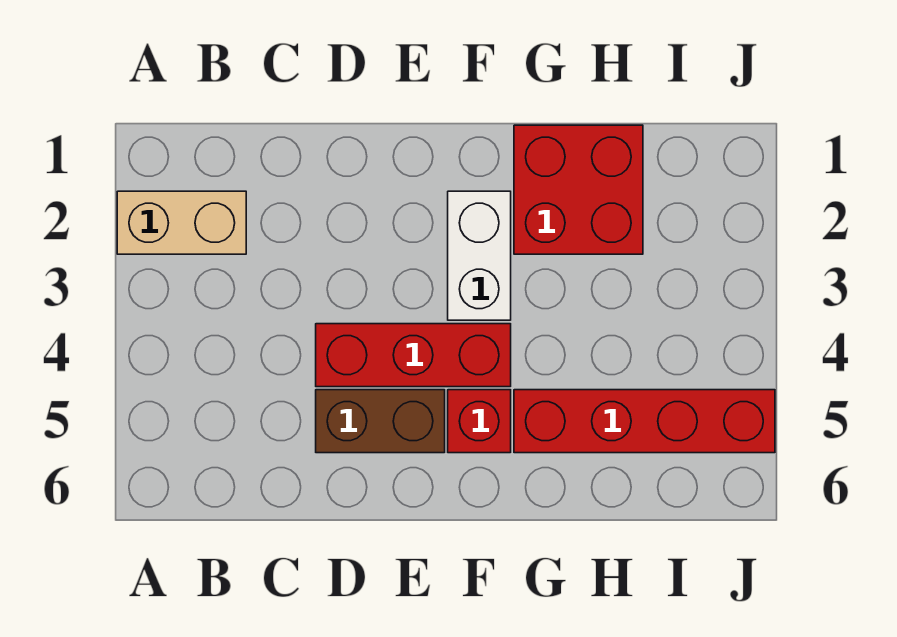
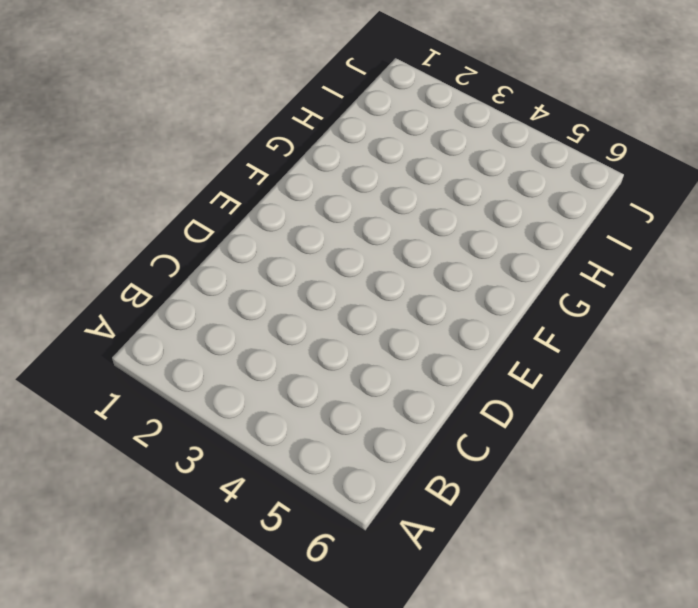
none -> tan 1x2 brick [117,191,246,254]
none -> red 1x3 brick [316,324,511,387]

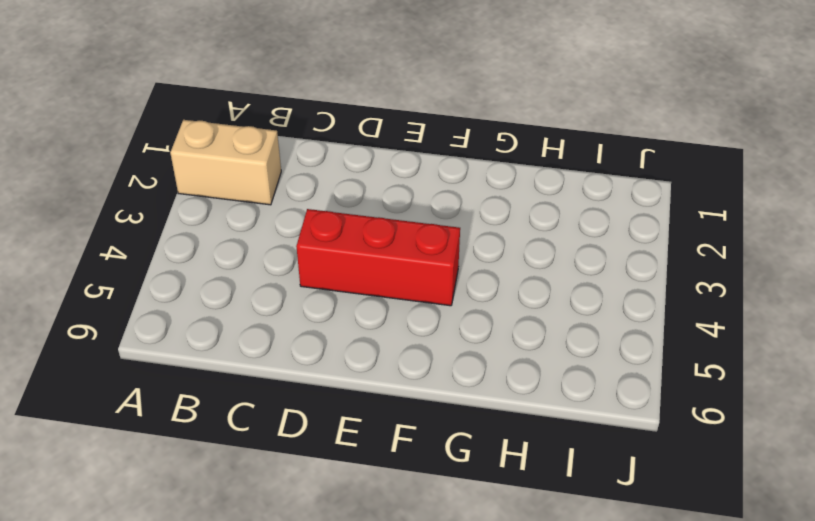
none -> brown 1x2 brick [316,390,445,453]
none -> white 1x2 brick [448,191,511,320]

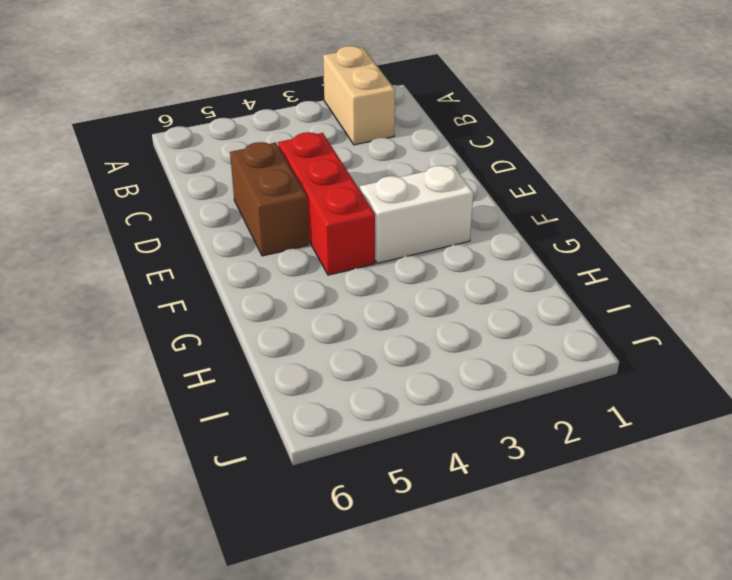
none -> red 1x1 brick [448,390,511,453]
none -> red 2x2 brick [514,125,643,254]

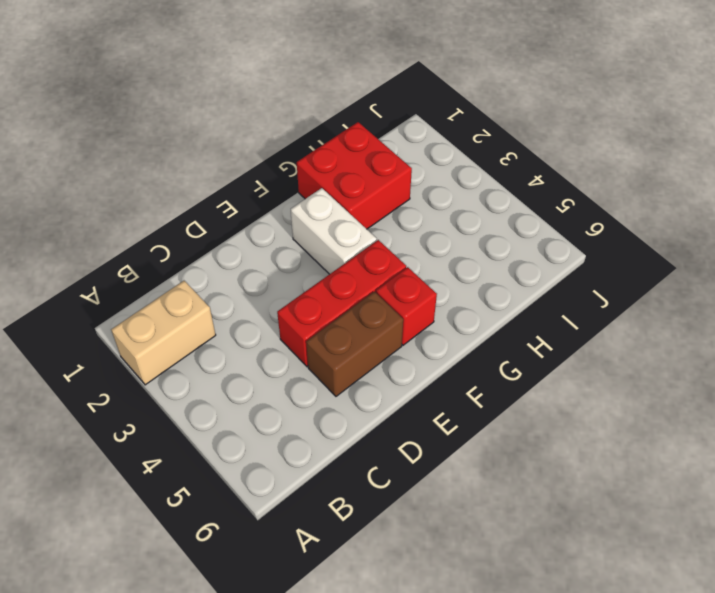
none -> red 1x4 brick [514,390,775,453]

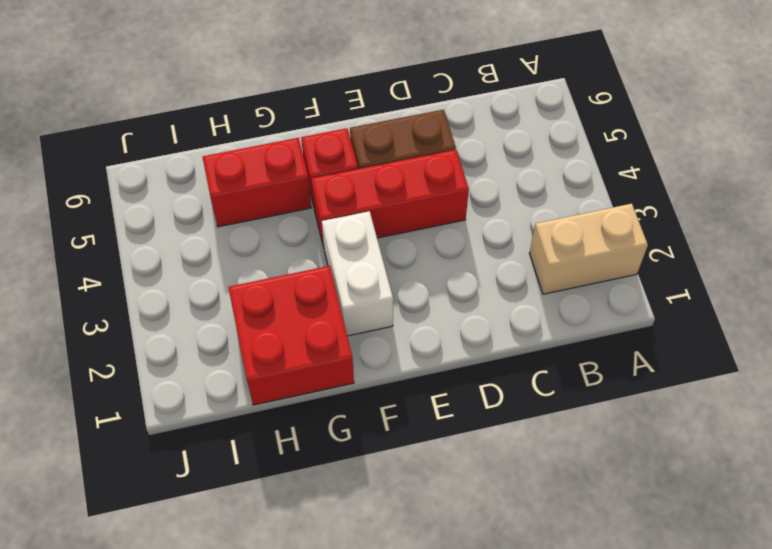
red 1x2 brick [203,138,311,227] -> red 1x4 brick [514,390,775,453]

